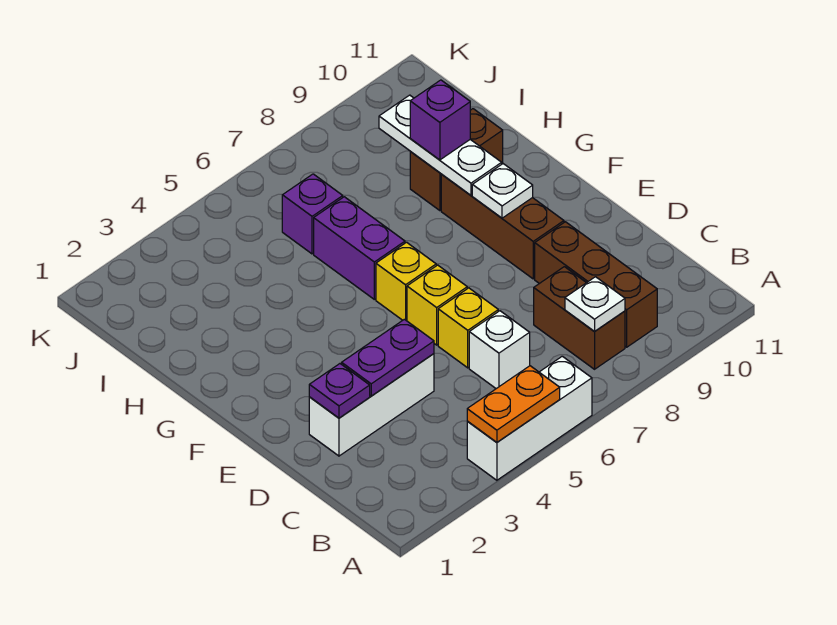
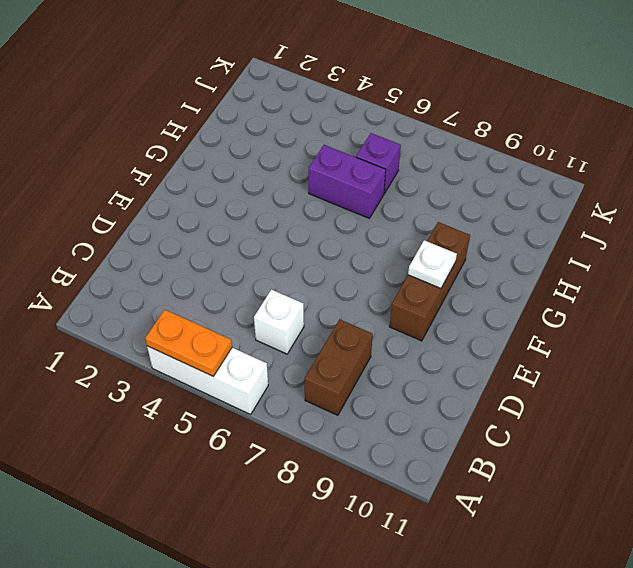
purple 1x2 brick [309,145,386,218] -> purple 1x2 brick turned to [314,197,405,299]
none -> brown 1x3 brick [535,222,657,347]
none -> white 1x3 brick [309,354,434,456]
none -> yellow 1x1 brick [438,288,498,368]

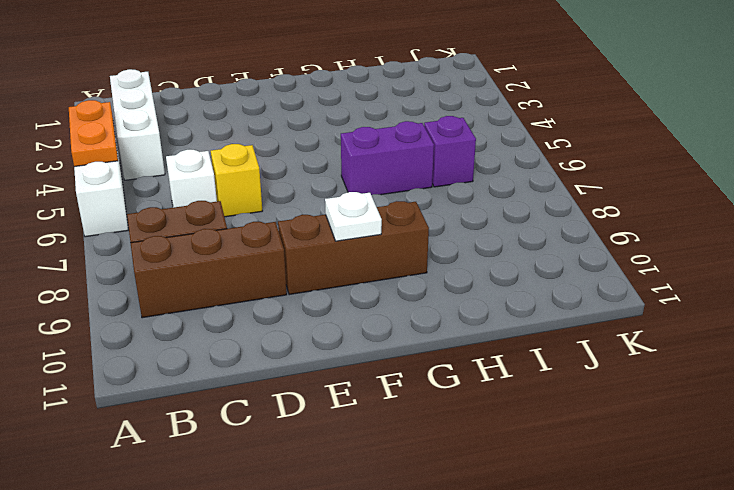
white 1x3 brick [110,69,165,180] -> white 1x3 brick moved to [309,354,434,456]
none -> yellow 1x1 brick [407,265,467,345]
none -> yellow 1x1 brick [376,242,436,321]
none -> brown 1x2 brick [410,109,503,211]

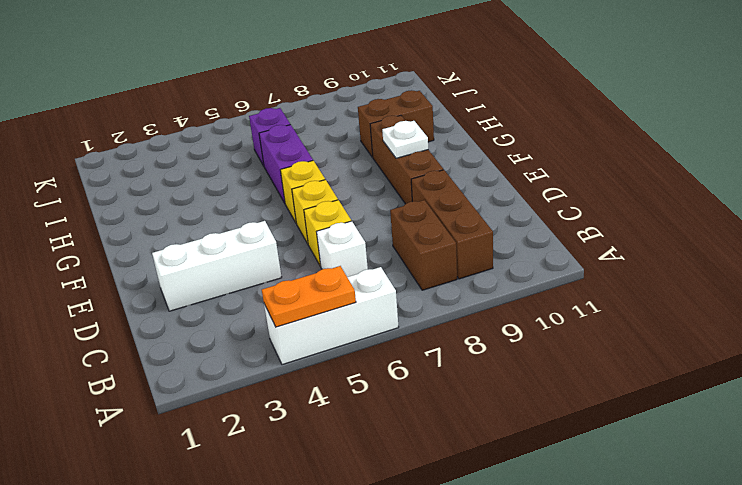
none -> white 1x1 plate [565,277,625,332]
none -> purple 1x1 plate [309,364,370,418]
none -> purple 1x2 plate [342,319,434,396]

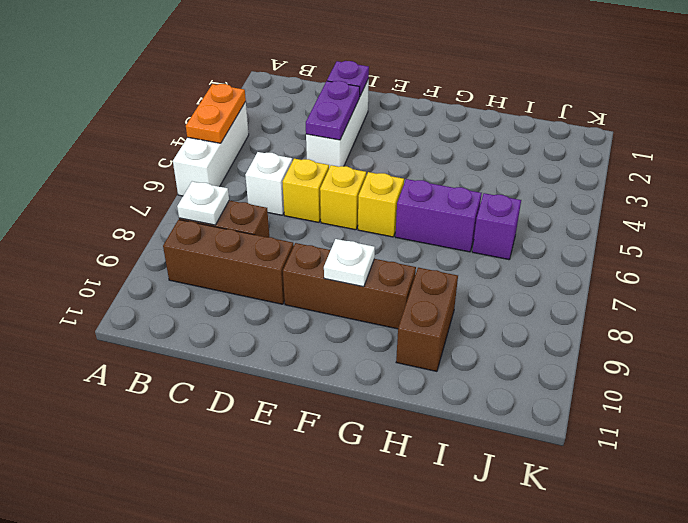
none -> white 1x3 plate [379,95,502,195]
none -> purple 1x1 brick [410,80,470,160]

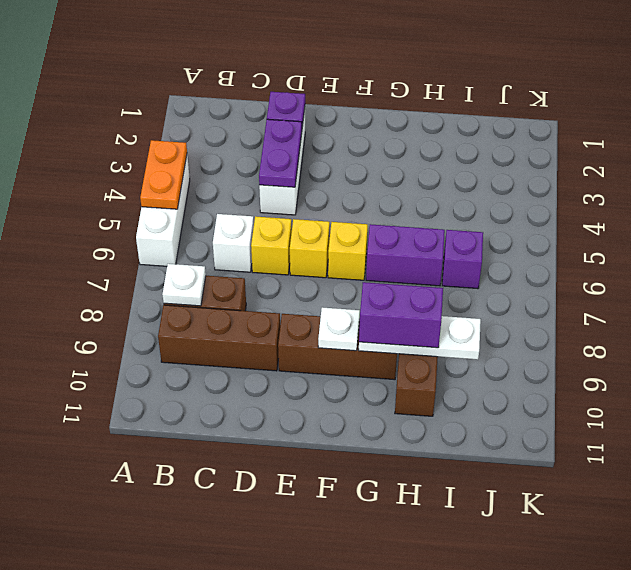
purple 1x2 brick [359,282,443,348] -> purple 1x1 brick [410,80,470,160]

